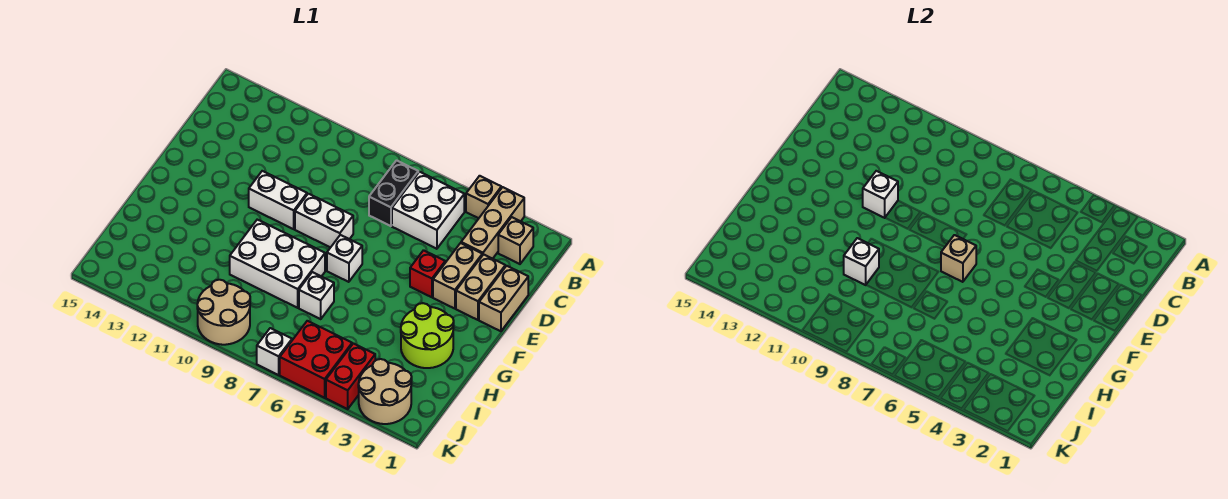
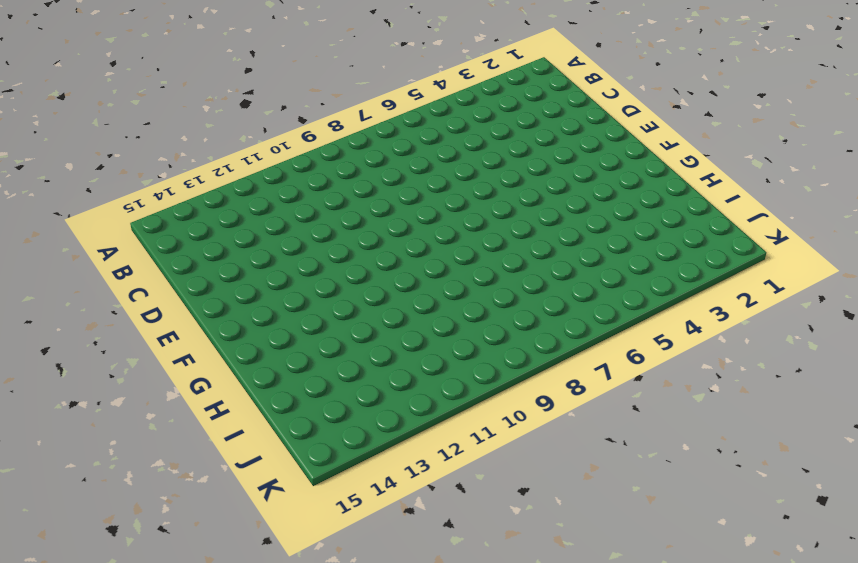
none -> tan 1x3 brick [461,187,524,259]
none -> tan 1x1 brick [466,176,501,218]
none -> tan 1x1 brick [498,217,533,264]

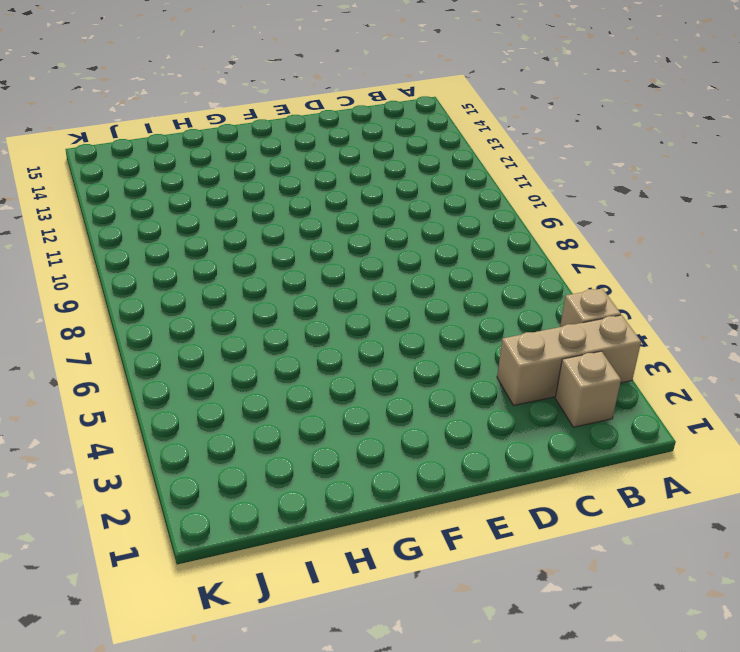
none -> white 2x2 brick [392,172,464,249]
none -> black 1x2 brick [369,160,418,226]
none -> tan 1x2 brick [479,266,528,331]

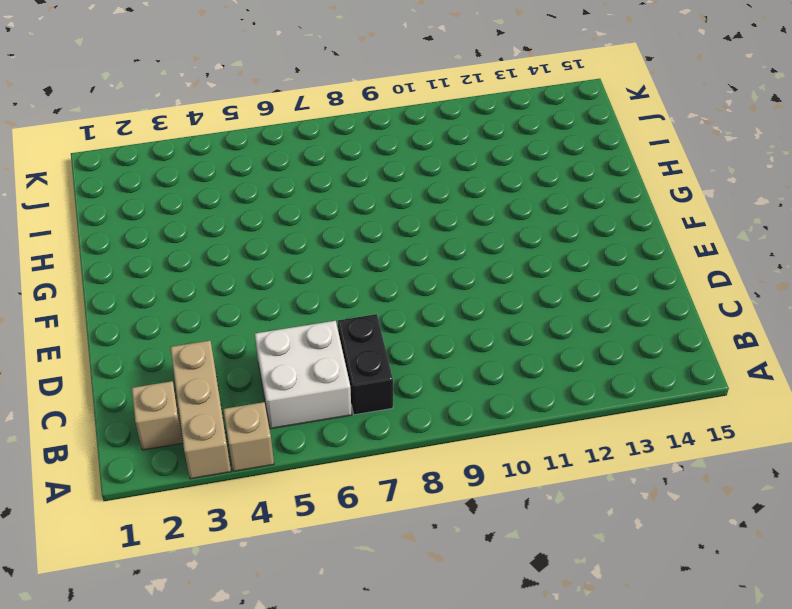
none -> tan 1x2 brick [479,266,528,331]
none -> tan 1x2 brick [456,254,505,320]
none -> tan 1x2 brick [433,243,482,309]

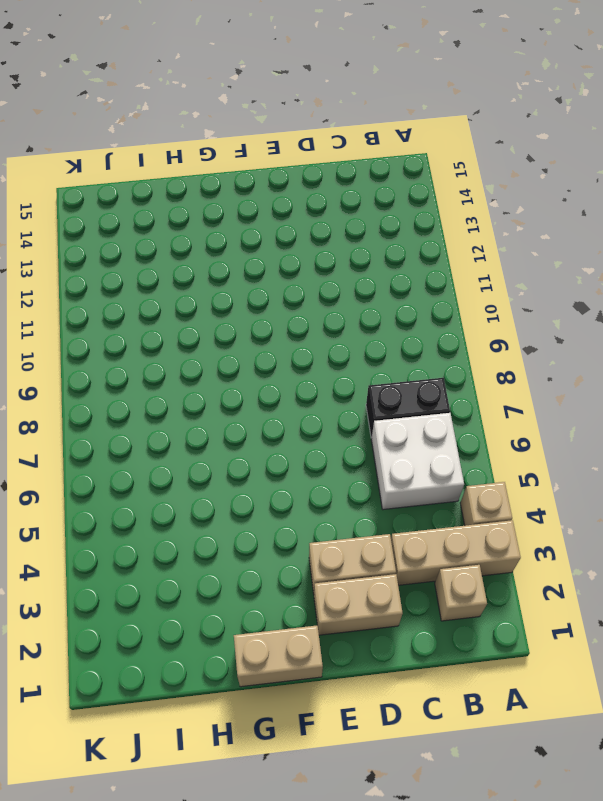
tan 1x2 brick [234,625,323,687] -> tan 1x2 brick moved to [479,266,528,331]
none -> red 1x1 brick [410,250,445,297]
none -> white 1x2 brick [295,194,353,248]
none -> white 1x2 brick [249,171,307,229]

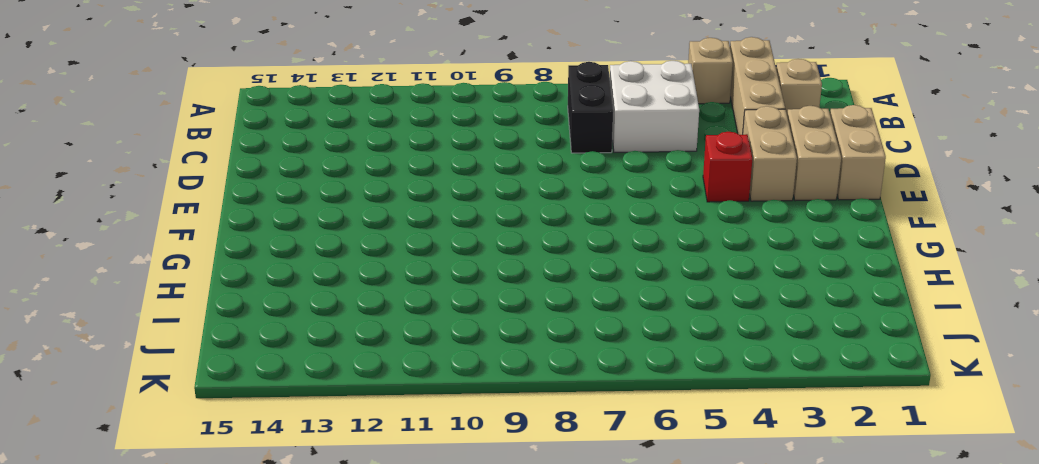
none -> white 1x2 brick [295,194,353,248]
none -> white 1x2 brick [249,171,307,229]
none -> white 1x1 brick [327,235,362,282]

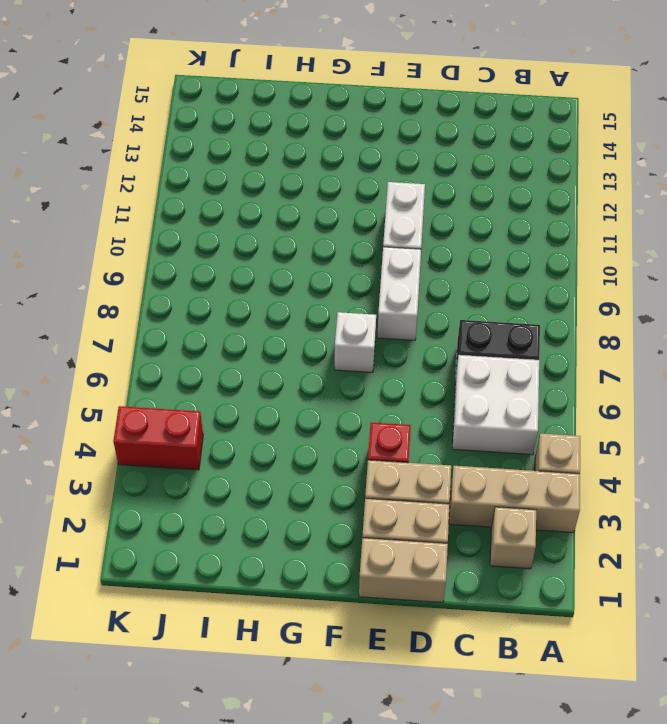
none -> lime 2x2 round brick [401,303,454,368]
none -> white 2x3 brick [230,220,325,308]
none -> white 1x1 brick [299,272,334,319]

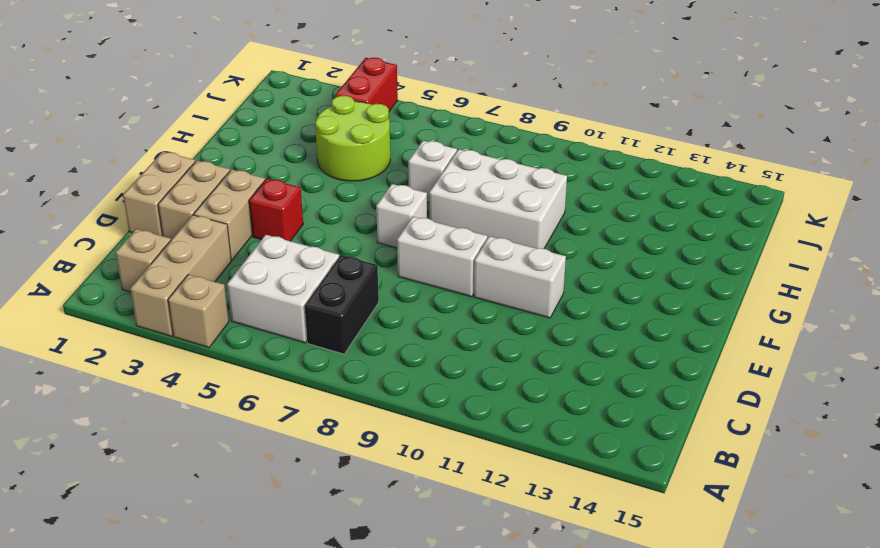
lime 2x2 round brick [315,96,390,181] -> lime 2x2 round brick moved to [401,303,454,368]
none -> tan 2x2 round brick [358,359,412,424]
none -> red 2x2 brick [280,321,352,398]
none -> tan 2x2 round brick [197,280,250,345]

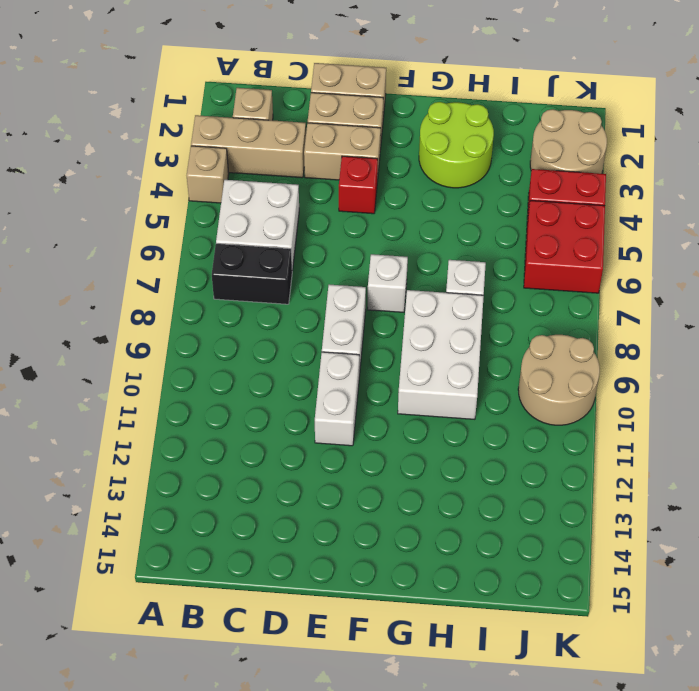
none -> white 1x1 brick [257,328,292,375]
none -> white 1x1 brick [863,171,898,218]
none -> tan 1x1 brick [941,235,976,282]

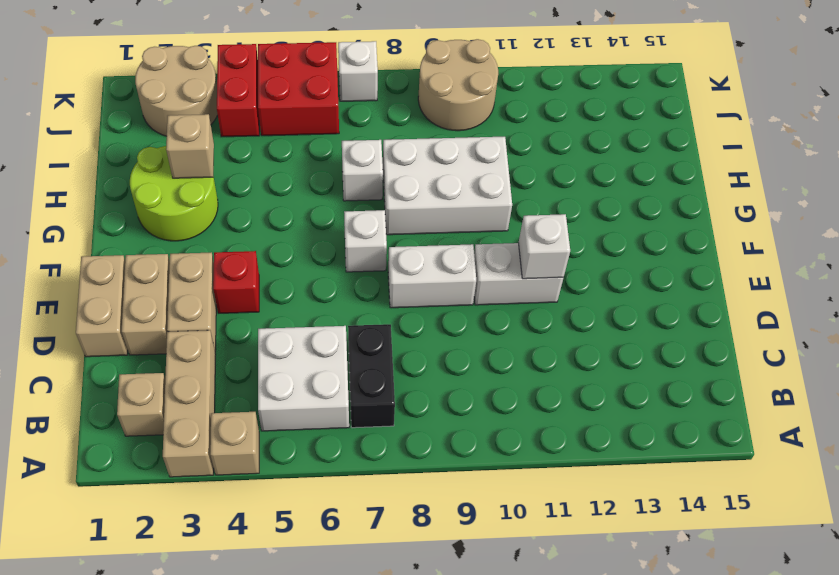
tan 1x1 brick [166,114,214,178] -> tan 1x1 brick moved to [941,235,976,282]
none -> white 1x1 brick [844,238,879,285]

